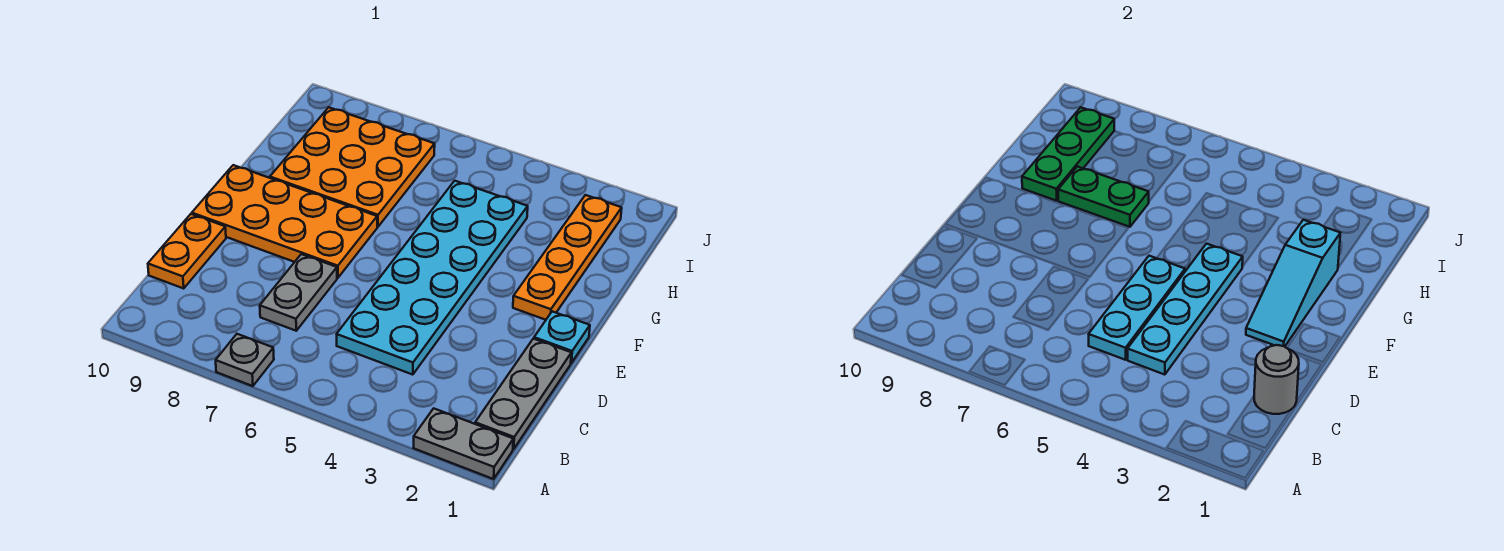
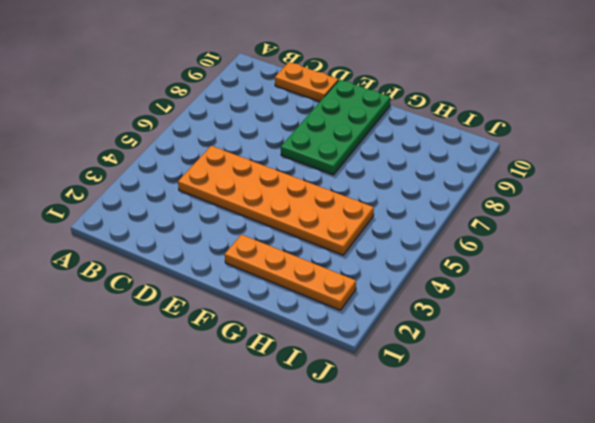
orange 2x6 plate [178,146,374,255] -> cyan 2x6 plate [337,181,528,375]
green 2x4 plate [281,80,390,175] -> orange 2x4 plate [192,165,377,278]
none -> grey 1x2 plate [414,408,513,479]
none -> grey 1x1 plate [216,334,274,386]
none -> grey 1x3 plate [475,339,571,449]

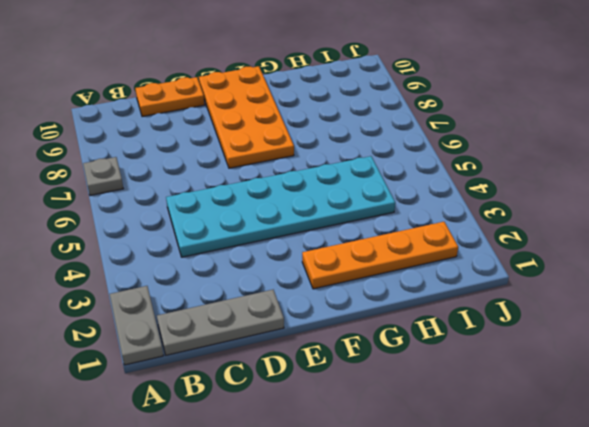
none -> grey 1x2 plate [260,254,337,331]
none -> cyan 1x1 plate [534,311,590,363]
none -> orange 3x3 plate [270,107,435,227]

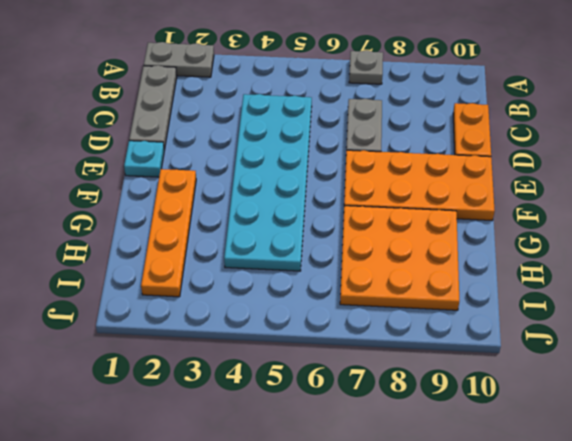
none -> grey 1x1 round brick [1254,345,1299,414]
none -> cyan 1x4 plate [1128,244,1243,375]
none -> cyan 1x3 plate [1089,256,1185,360]

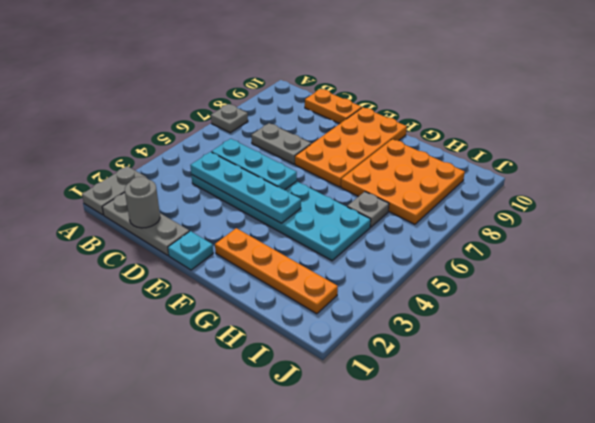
grey 1x1 plate [347,192,389,227] -> none
none -> cyan 1x3 slope [1246,220,1340,347]
none -> green 1x2 plate [1058,166,1149,227]
none -> green 1x3 plate [1022,107,1114,201]

